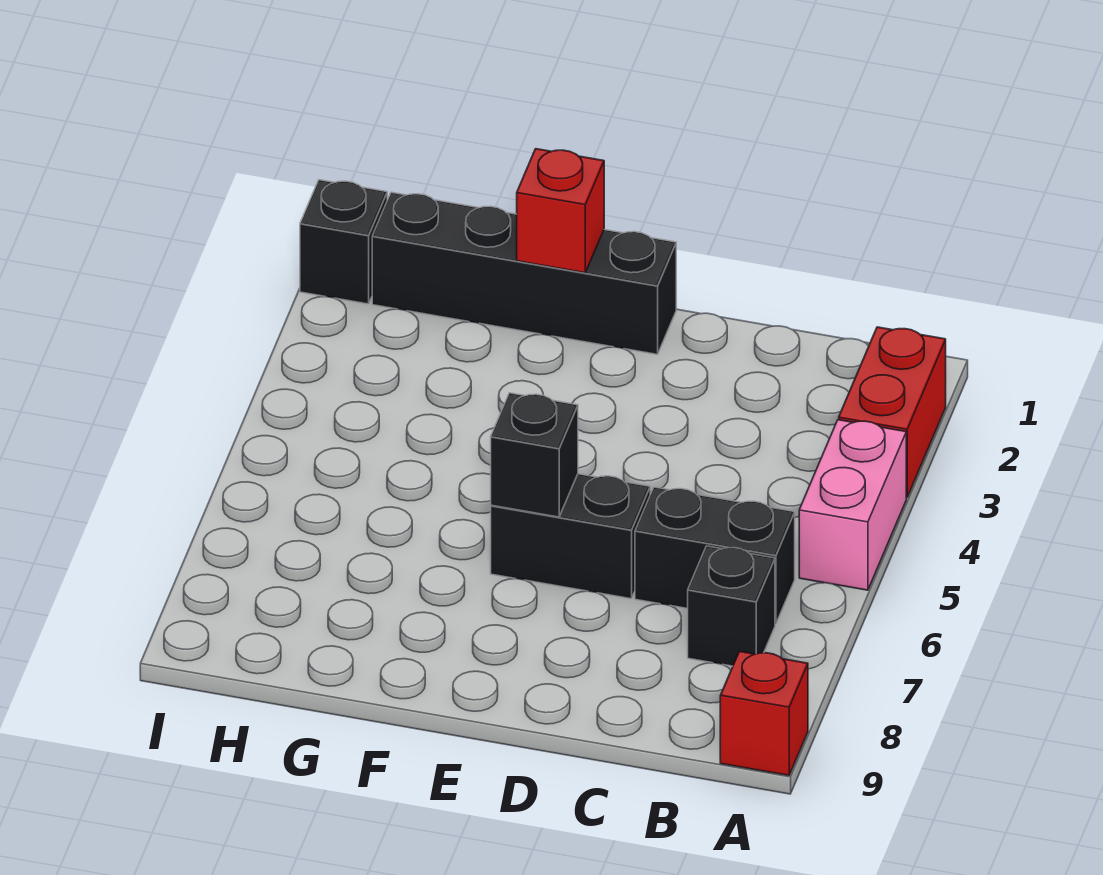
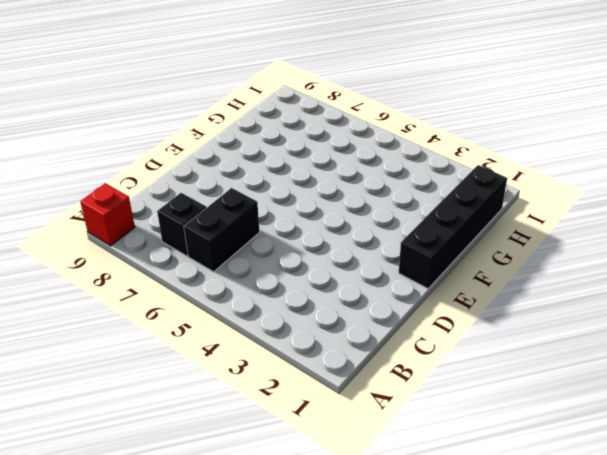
none -> red 1x2 brick [839,327,946,498]
none -> pink 1x2 brick [799,420,906,590]

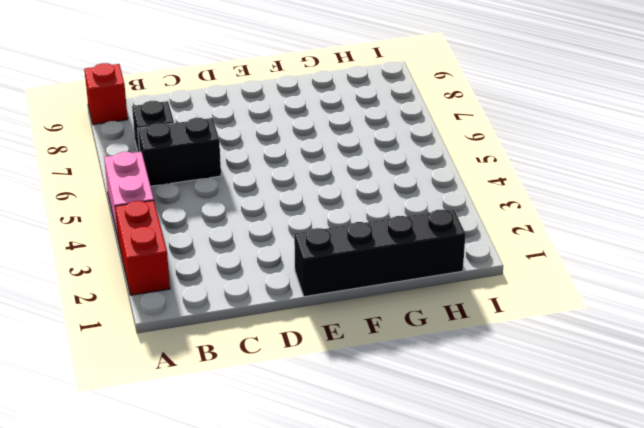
none -> black 1x2 brick [491,474,650,599]
none -> black 1x1 brick [300,180,387,304]

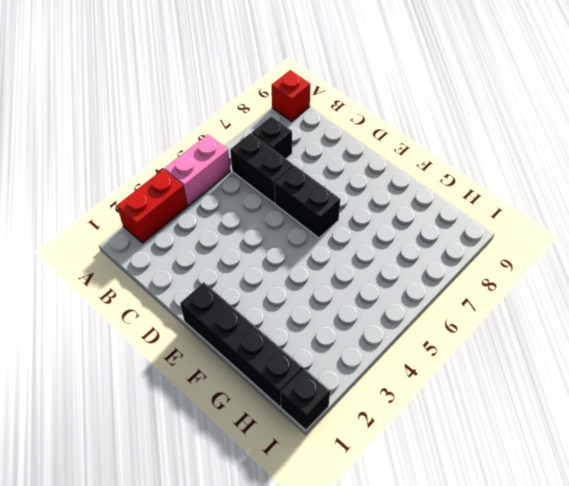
none -> black 1x1 brick [491,393,578,517]
none -> red 1x1 brick [517,149,604,273]

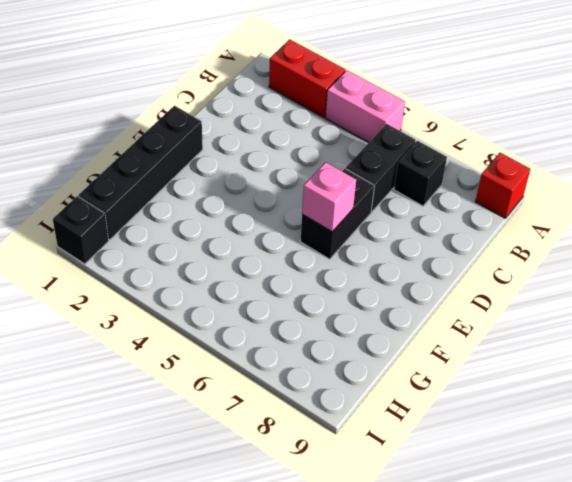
pink 1x1 brick [302,162,356,232] -> black 1x1 brick [491,393,578,517]
none -> red 1x1 brick [517,149,604,273]

